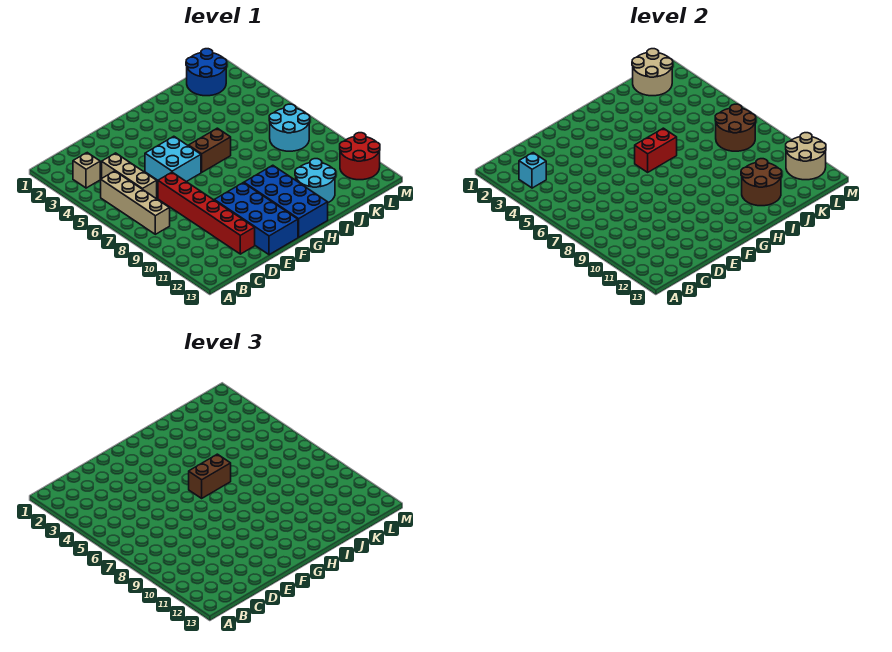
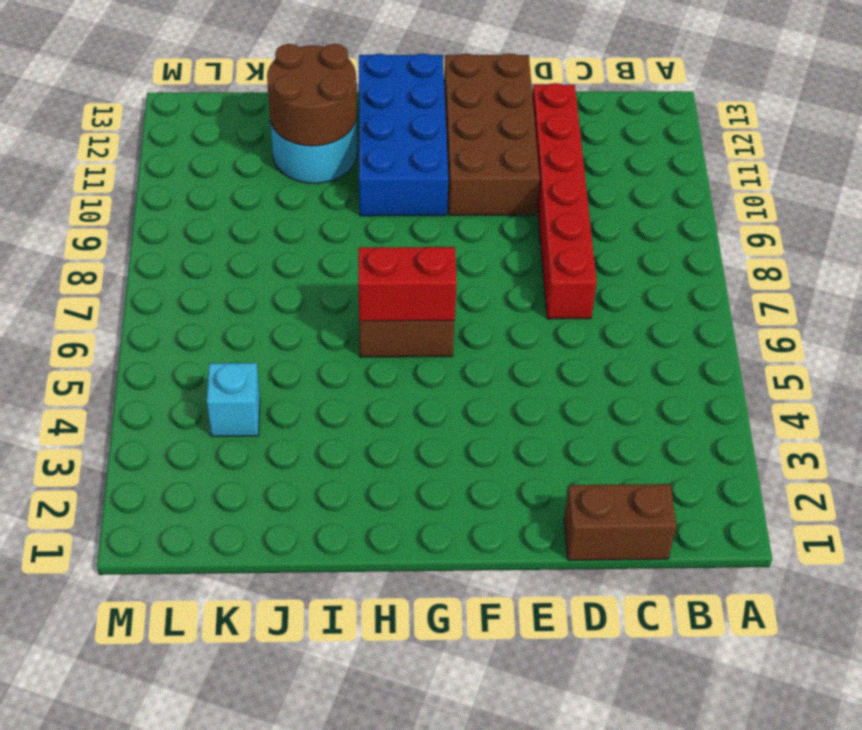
brown 1x2 brick [564,484,676,560] -> brown 1x2 brick moved to [189,454,231,498]
brown 2x4 brick [444,53,540,215] -> blue 2x4 brick [215,183,298,255]
cyan 1x1 brick [207,363,260,436] -> cyan 1x1 brick moved to [519,153,546,188]
none -> tan 1x1 brick [73,153,100,188]
none -> tan 1x4 brick [101,171,170,234]
none -> tan 1x3 brick [102,153,157,199]

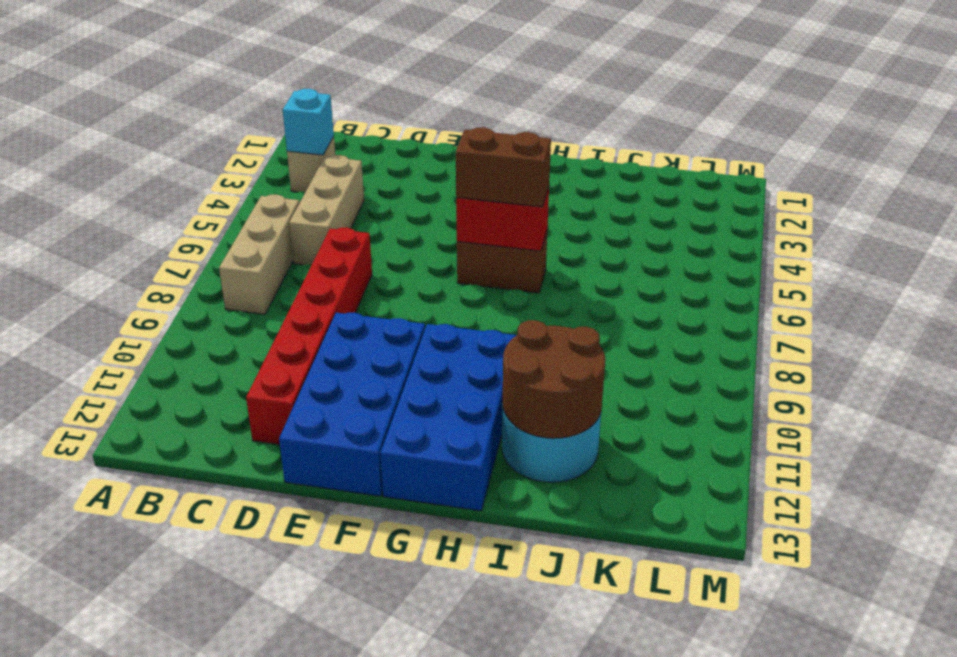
tan 1x3 brick [219,194,299,314] -> tan 1x4 brick [101,171,170,234]
none -> cyan 2x2 brick [145,136,201,182]
none -> blue 2x2 round brick [186,49,227,96]
none -> cyan 2x2 round brick [269,104,310,151]

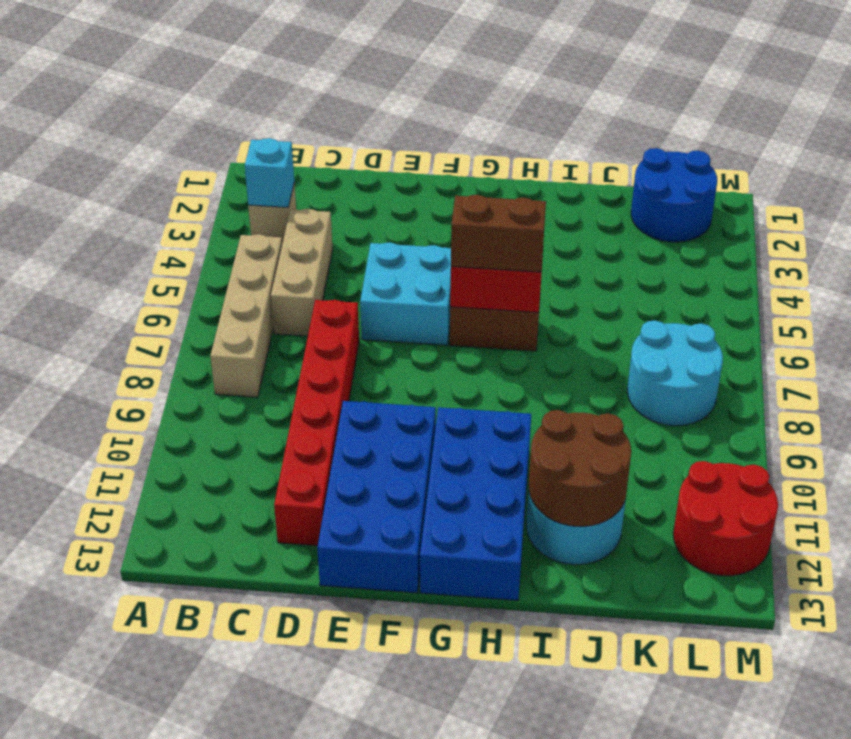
none -> tan 2x2 round brick [632,49,673,96]
none -> brown 2x2 round brick [715,104,756,151]
none -> tan 2x2 round brick [786,133,826,180]

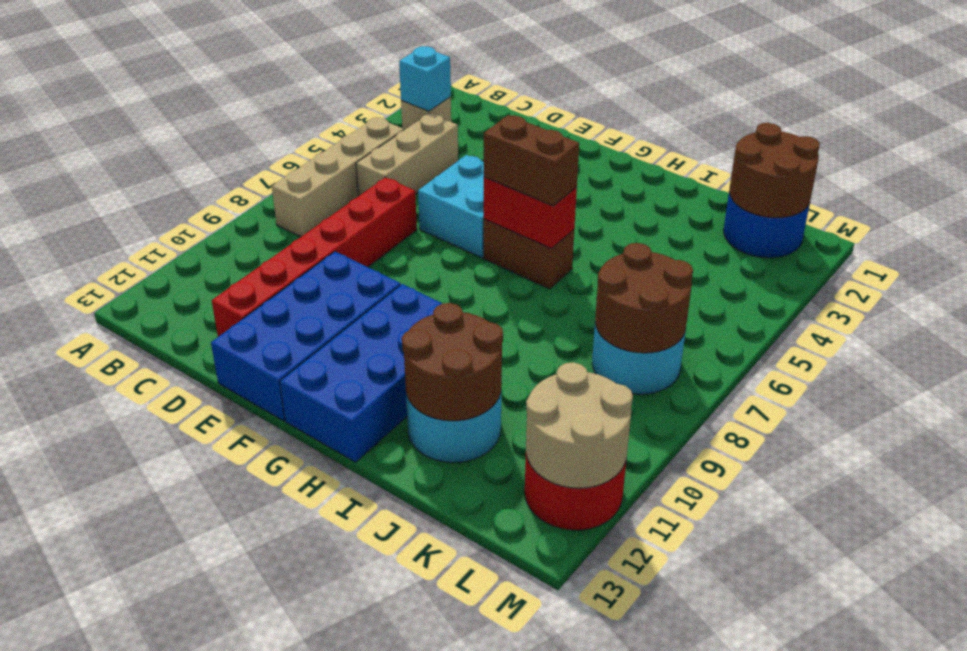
brown 2x2 round brick [729,123,820,218] -> tan 2x2 round brick [632,49,673,96]

